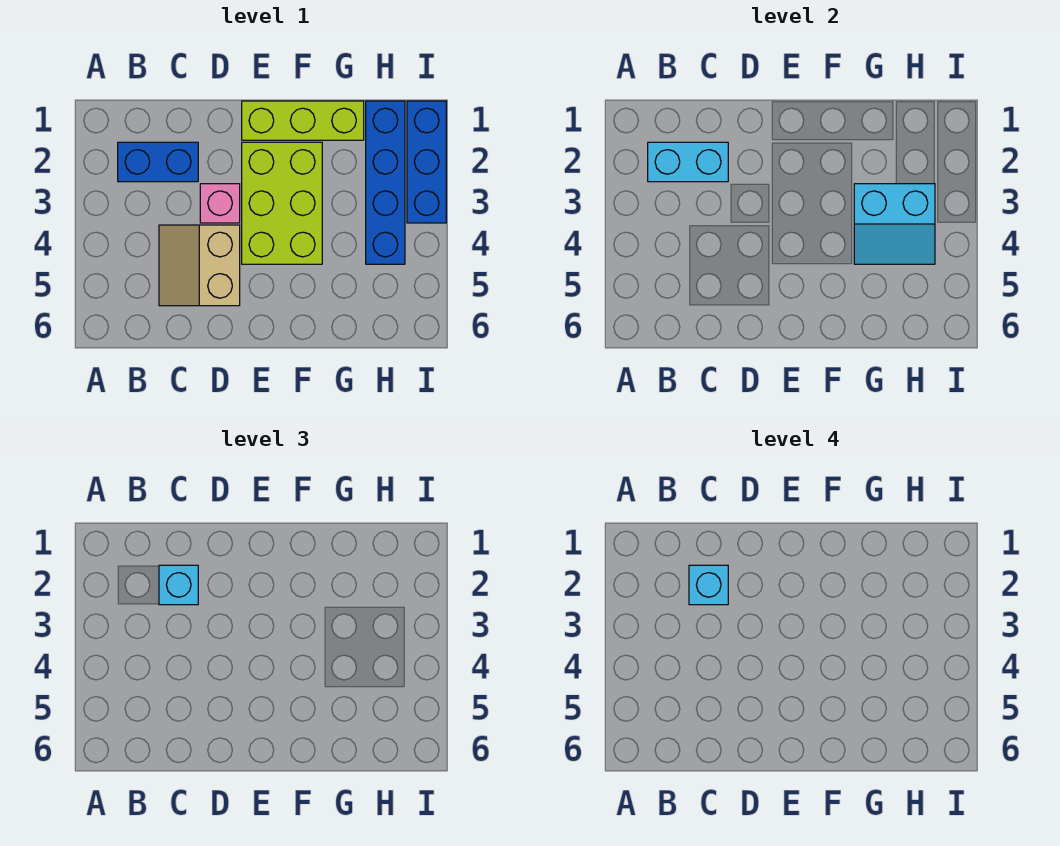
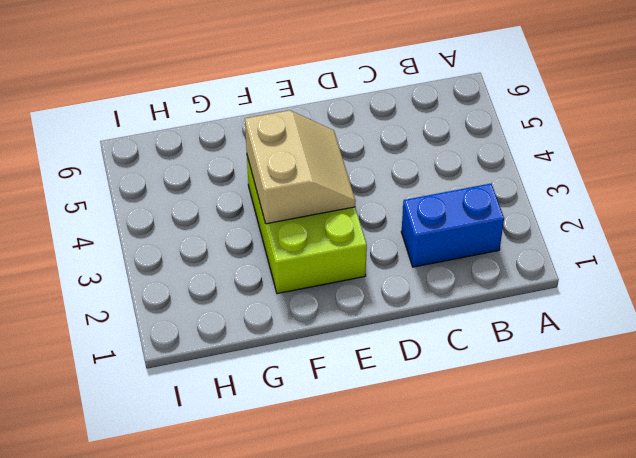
tan 2x2 slope [245,110,355,224] -> tan 2x2 slope moved to [159,225,240,306]
none -> pink 1x1 brick [200,184,240,223]
none -> lime 1x3 brick [242,101,364,140]

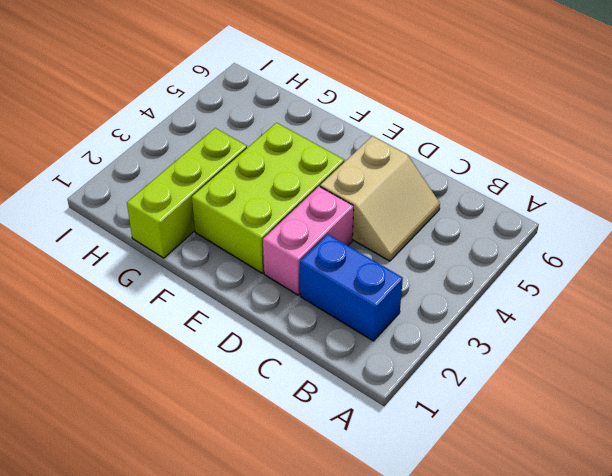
pink 1x2 brick [263,186,354,295] -> pink 1x1 brick [200,184,240,223]
lime 1x3 brick [127,128,247,258] -> lime 1x3 brick turned to [242,101,364,140]
none -> blue 1x4 brick [366,101,405,264]
none -> blue 1x3 brick [407,101,446,223]

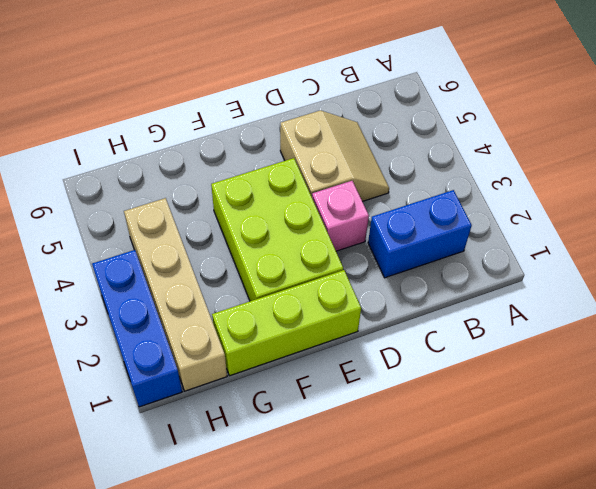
tan 1x4 brick [124,198,227,391] -> blue 1x4 brick [366,101,405,264]
none -> cyan 1x2 brick [648,142,728,182]
none -> cyan 2x2 slope [854,184,935,264]

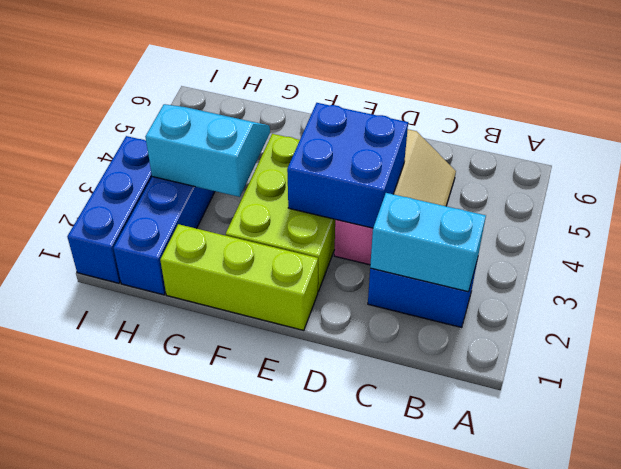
blue 2x2 brick [287,103,408,228] -> none
none -> cyan 1x1 brick [159,565,198,605]
none -> cyan 1x1 brick [689,565,728,605]

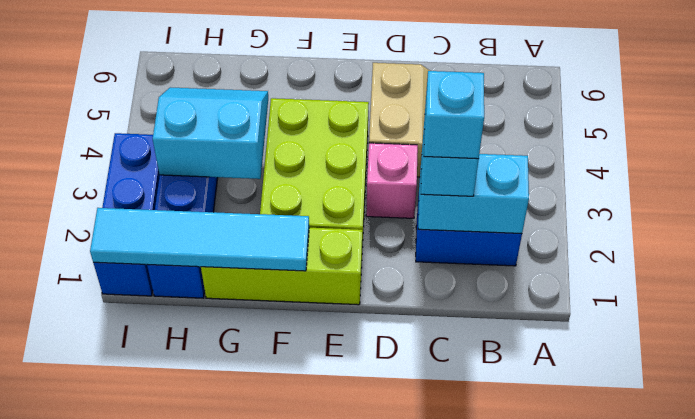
cyan 1x4 tile [90,208,309,271] -> none

